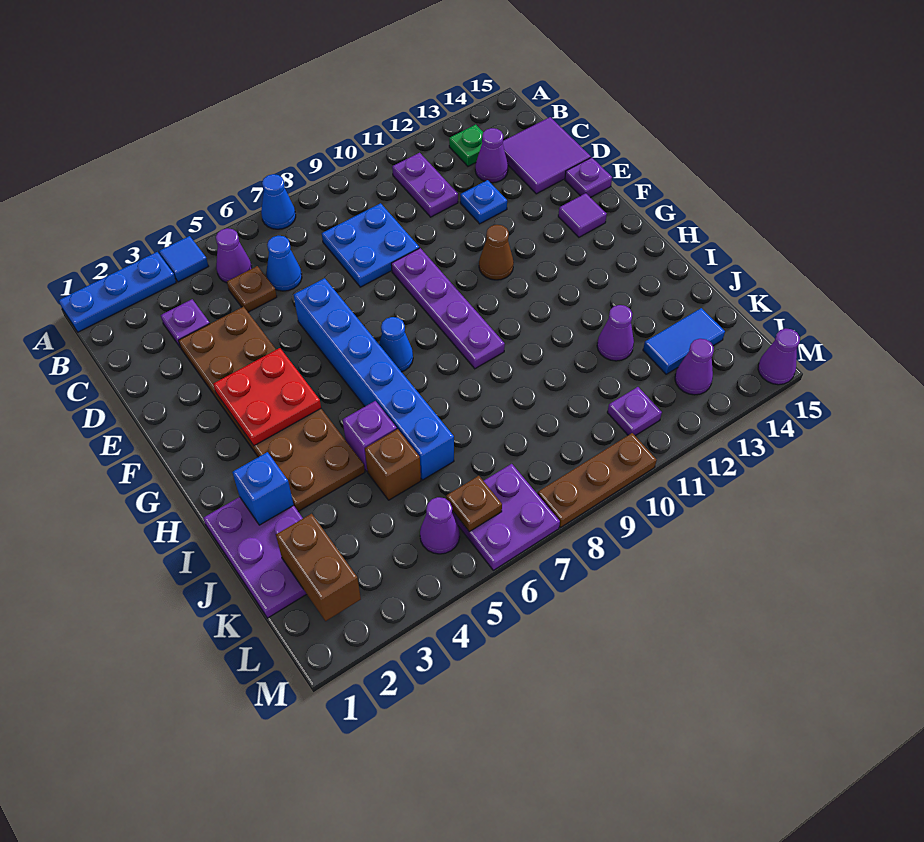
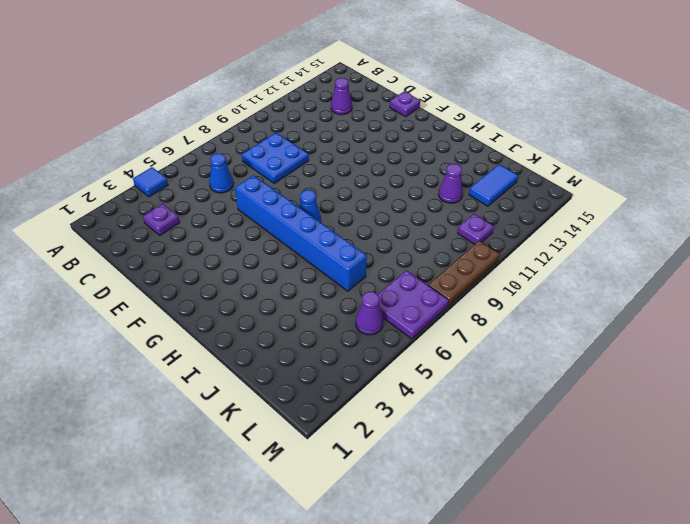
none -> blue 1x3 plate [59,252,176,332]
none -> blue 1x1 cone [261,174,296,229]
none -> purple 1x1 cone [216,228,252,283]
none -> purple 1x2 plate [392,153,458,217]

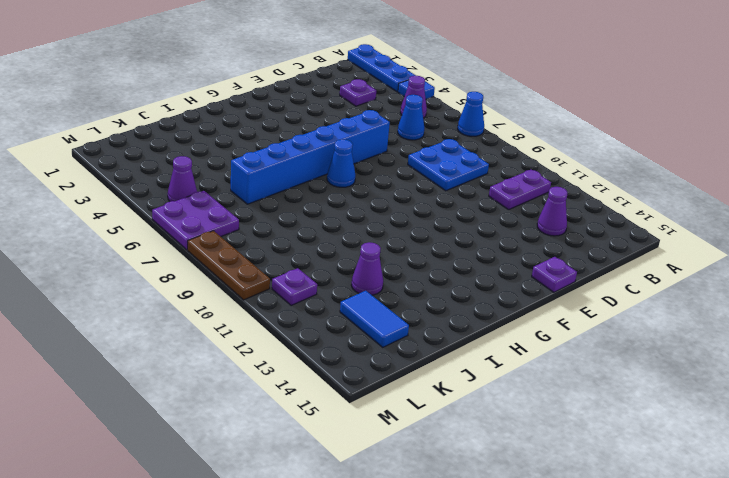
none -> green 1x1 plate [449,125,483,166]
none -> brown 1x1 plate [227,266,277,312]
none -> purple 2x2 tile [503,117,591,194]
none -> brown 2x6 plate [179,307,365,511]

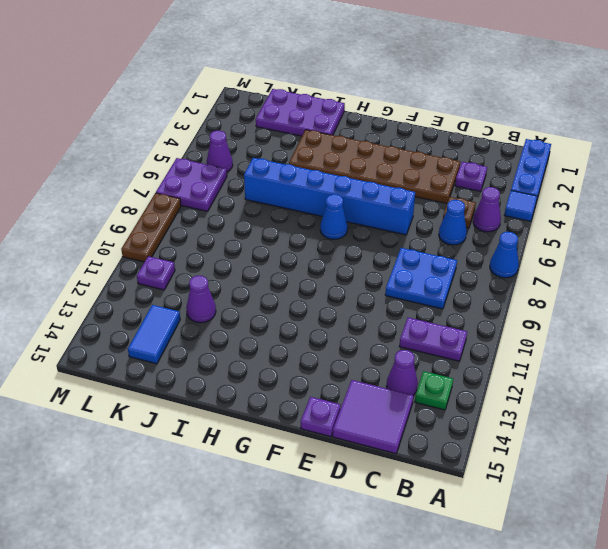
none -> blue 1x1 plate [460,180,507,224]
none -> purple 1x4 plate [391,248,505,369]
none -> brown 1x1 cone [479,225,514,280]
none -> purple 1x1 tile [558,193,607,237]

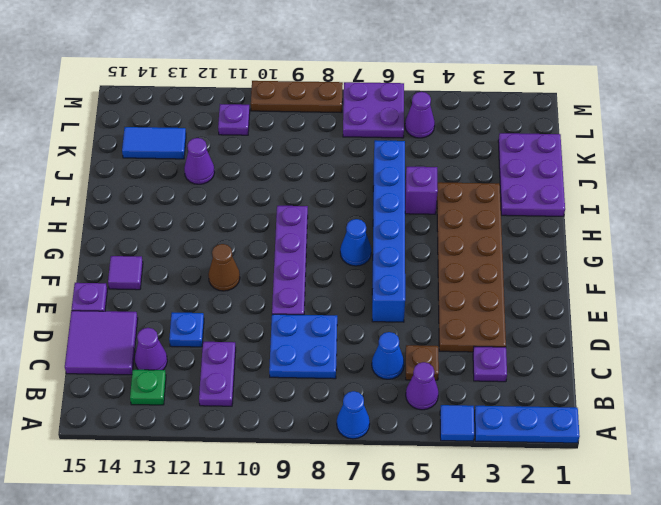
none -> brown 1x1 brick [365,429,421,500]
none -> purple 1x1 cone [675,339,714,395]
none -> purple 1x1 cone [758,328,800,385]
none -> red 2x2 plate [213,348,321,446]

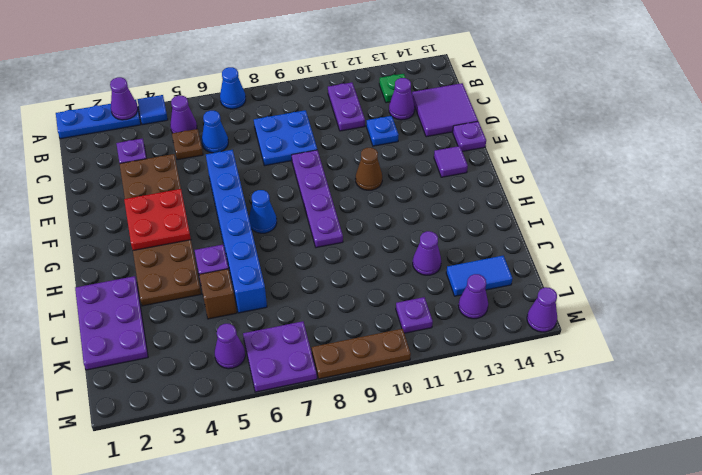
purple 1x1 cone [110,77,138,120] -> none
none -> blue 1x1 brick [232,452,294,525]
none -> brown 1x2 brick [276,514,361,621]
none -> brown 1x1 plate [446,476,502,532]

